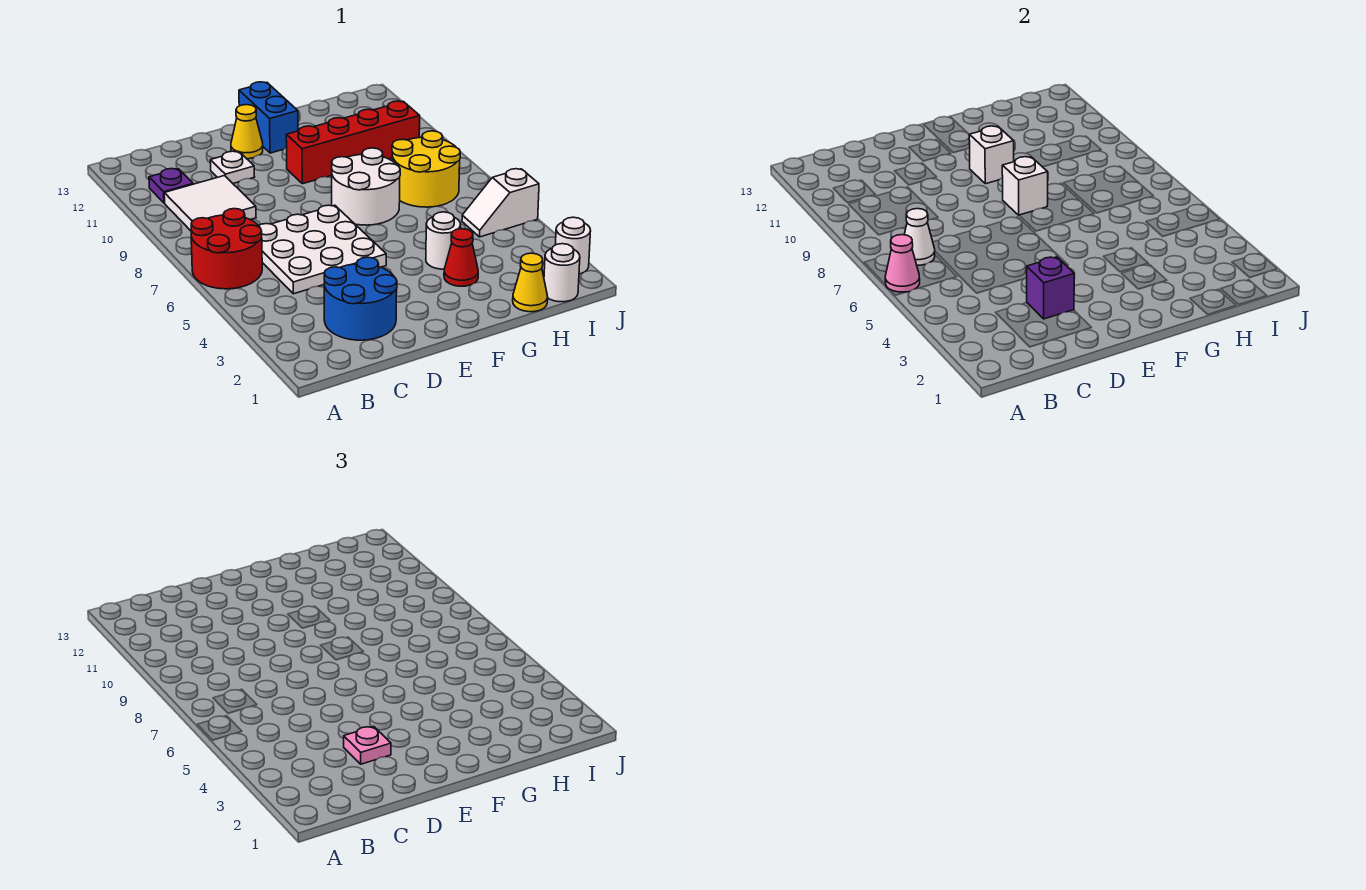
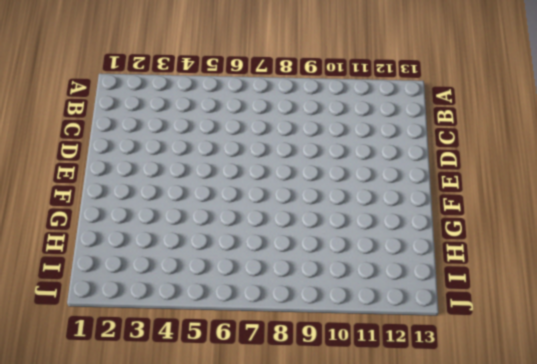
none -> red 2x2 round brick [191,209,262,289]
none -> white 2x2 tile [164,176,256,232]
none -> purple 1x1 plate [149,169,193,203]

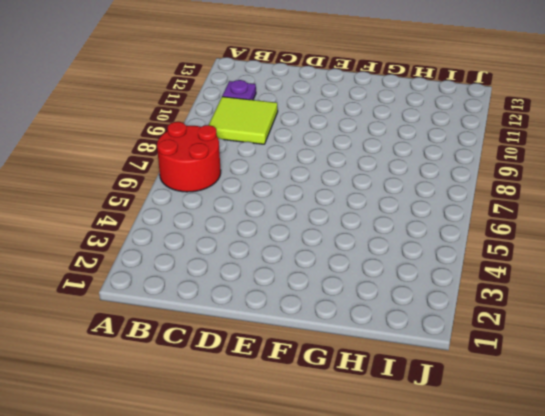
lime 2x2 tile [209,97,278,144] -> white 2x2 tile [164,176,256,232]
none -> blue 2x2 round brick [324,257,397,340]
none -> white 3x3 plate [259,205,386,294]
none -> white 1x1 plate [210,151,254,183]

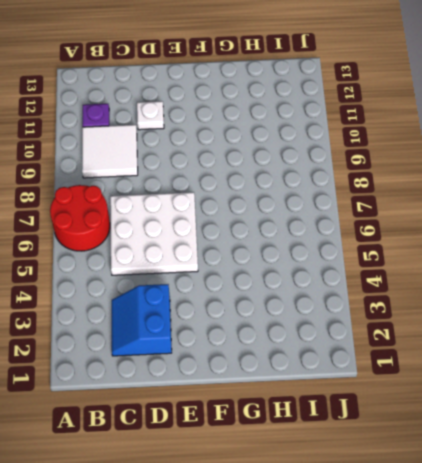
blue 2x2 slope [112,284,172,356] -> blue 2x2 round brick [324,257,397,340]
none -> yellow 1x1 cone [231,105,263,159]
none -> white 2x2 round brick [332,148,400,225]
none -> red 1x4 brick [286,101,420,184]

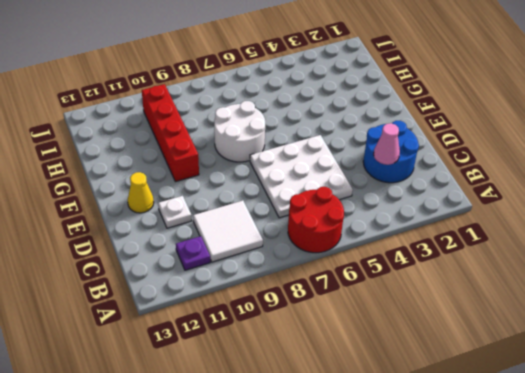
pink 1x1 cone [374,123,400,165] -> pink 1x1 cone moved to [885,235,920,292]
none -> blue 1x2 brick [239,82,298,153]
none -> red 1x1 cone [444,229,478,286]
none -> white 1x1 round brick [426,212,461,269]

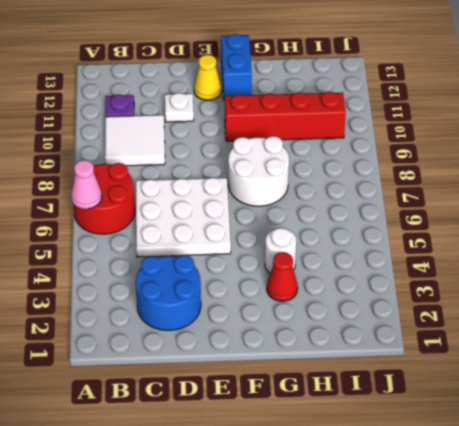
none -> yellow 1x1 cone [513,253,548,312]
none -> yellow 2x2 round brick [392,131,460,207]
none -> white 1x1 round brick [544,244,580,302]

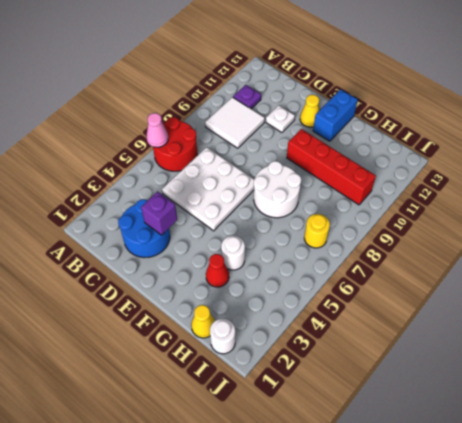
yellow 1x1 round brick [304,214,330,248] -> yellow 2x2 round brick [392,131,460,207]
none -> white 1x2 slope [462,169,539,237]
none -> white 1x1 round brick [555,217,591,274]
none -> white 1x1 cone [904,209,935,265]

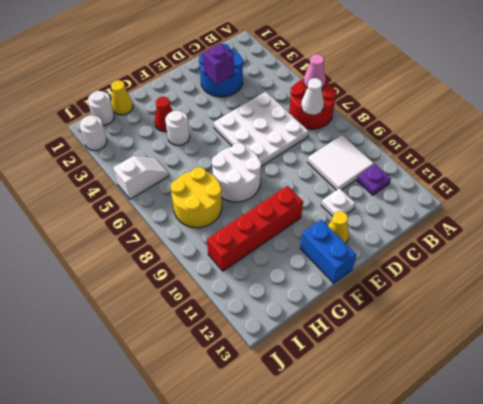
none -> white 1x1 brick [1002,157,1048,215]
none -> white 1x1 brick [969,126,1014,184]
none -> pink 1x1 plate [344,727,391,764]

